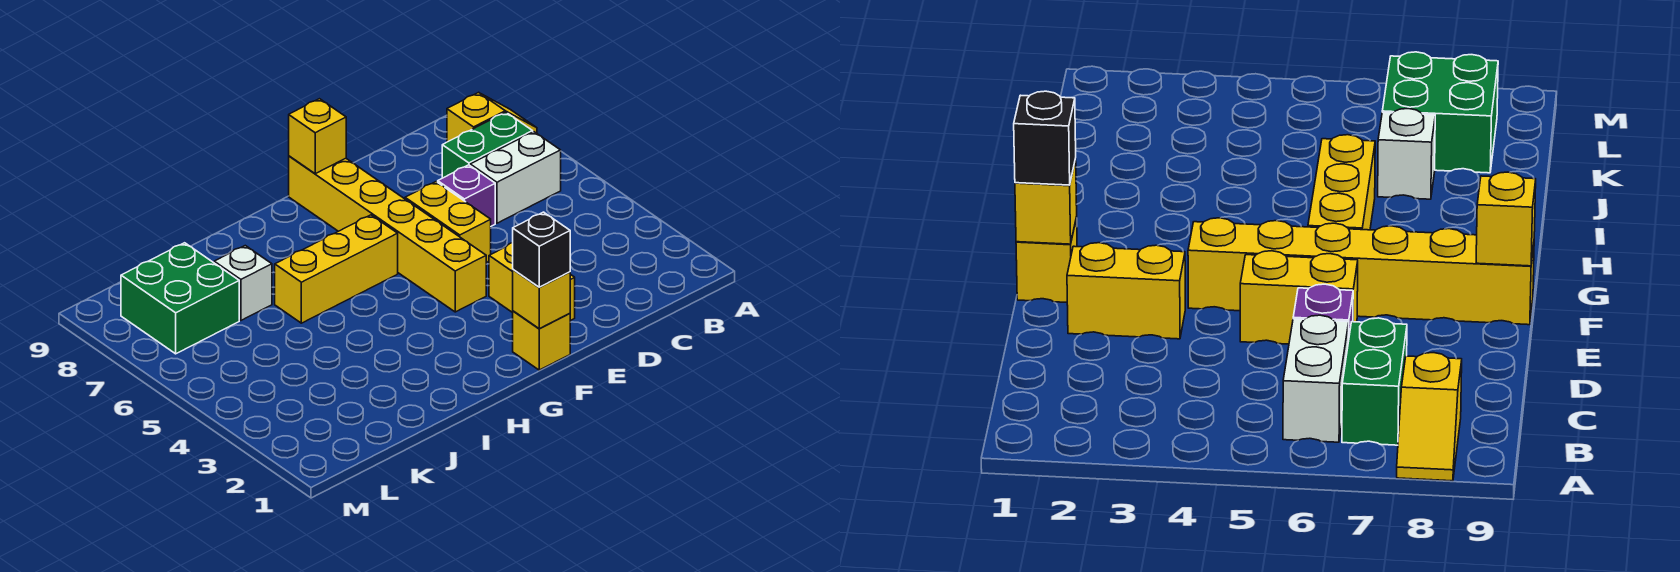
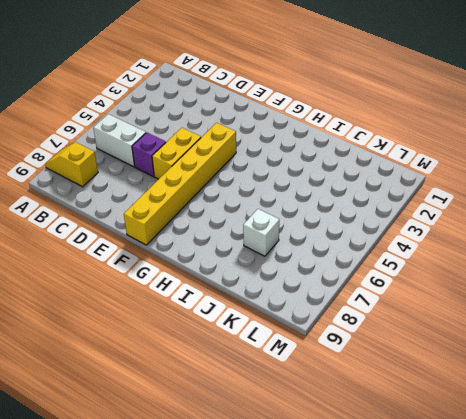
none -> green 1x2 brick [442,112,533,178]
none -> yellow 1x2 brick [489,243,575,321]
none -> yellow 1x1 brick [513,311,570,370]

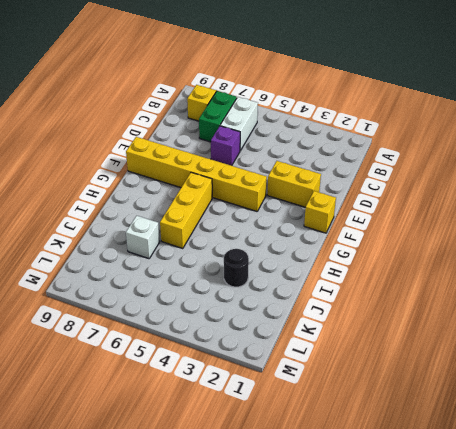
black 1x1 round brick [224,249,249,287] -> none
none -> yellow 1x2 brick [405,182,491,263]
none -> green 2x2 brick [121,243,239,354]
none -> yellow 1x1 brick [513,270,570,329]

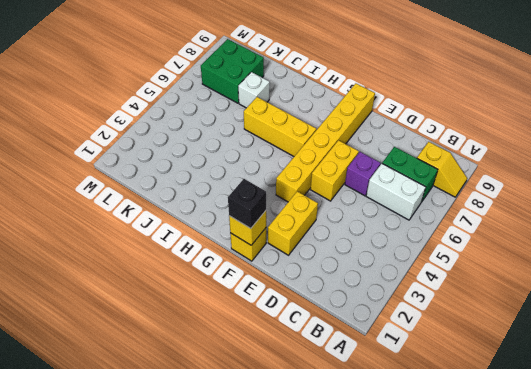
none -> yellow 1x1 brick [289,99,346,174]

